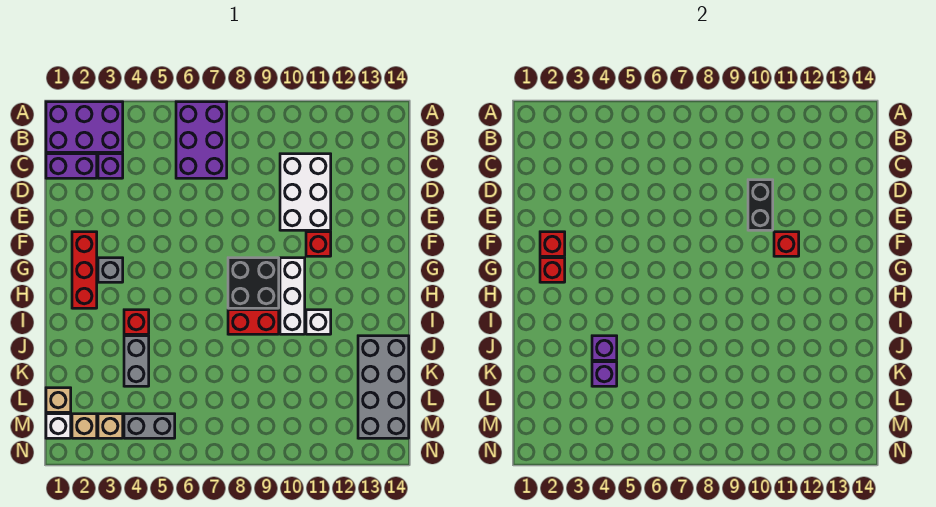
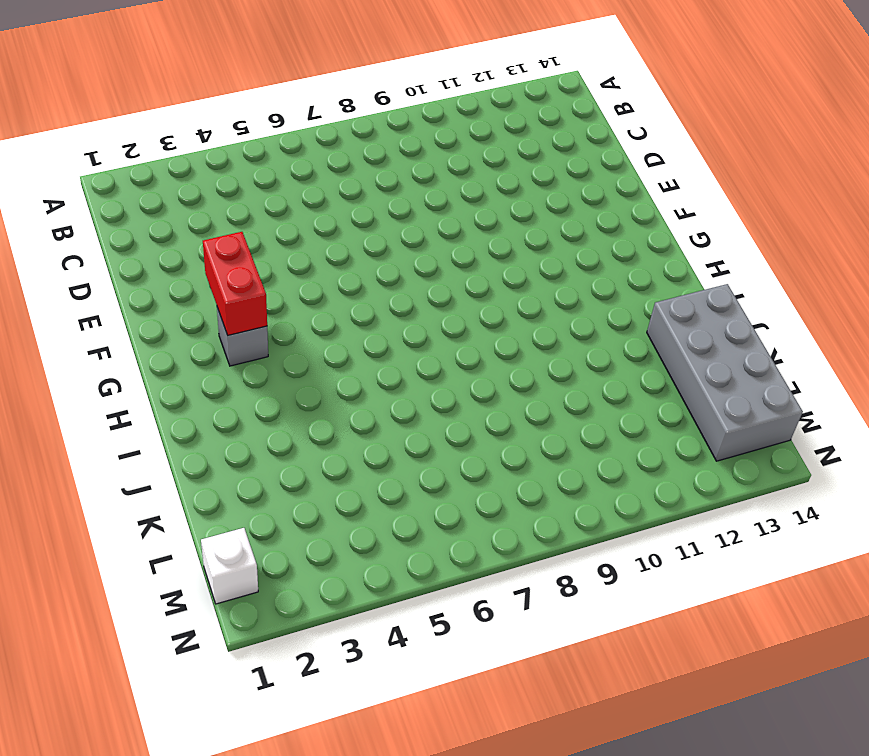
red 1x2 brick [203,232,267,335] -> red 1x2 brick turned to [228,310,279,334]
none -> purple 2x3 brick [46,102,123,152]
none -> purple 2x3 brick [176,102,227,178]
none -> purple 1x2 brick [46,154,97,178]

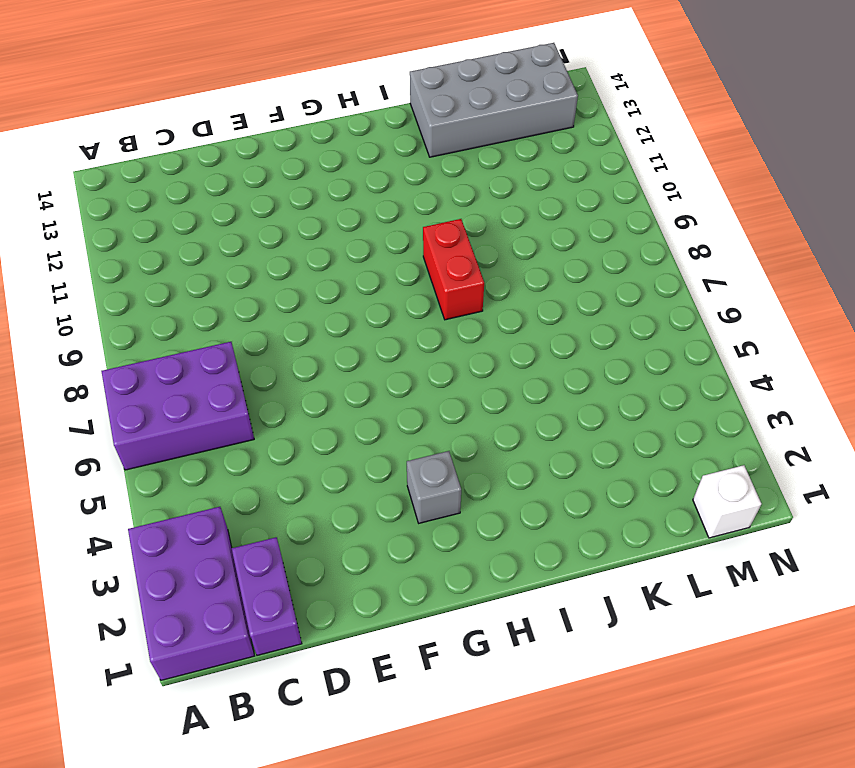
none -> purple 1x1 brick [98,154,123,178]
none -> white 2x3 brick [280,154,331,230]
none -> red 1x3 brick [72,232,97,308]

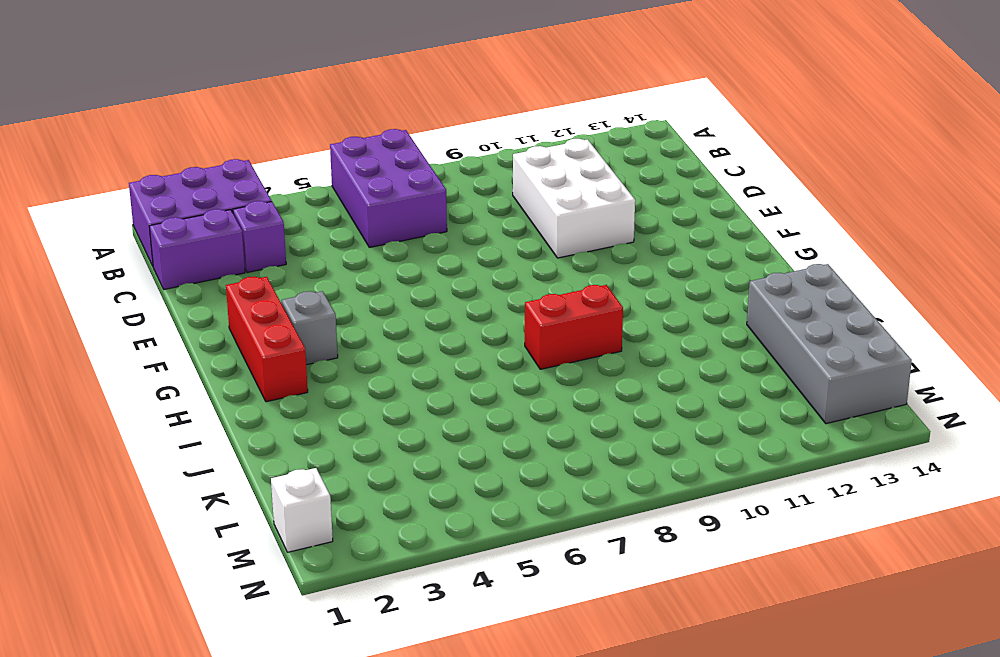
none -> red 1x1 brick [306,232,331,256]
none -> black 2x2 brick [228,258,279,308]
none -> white 1x3 brick [280,258,305,334]

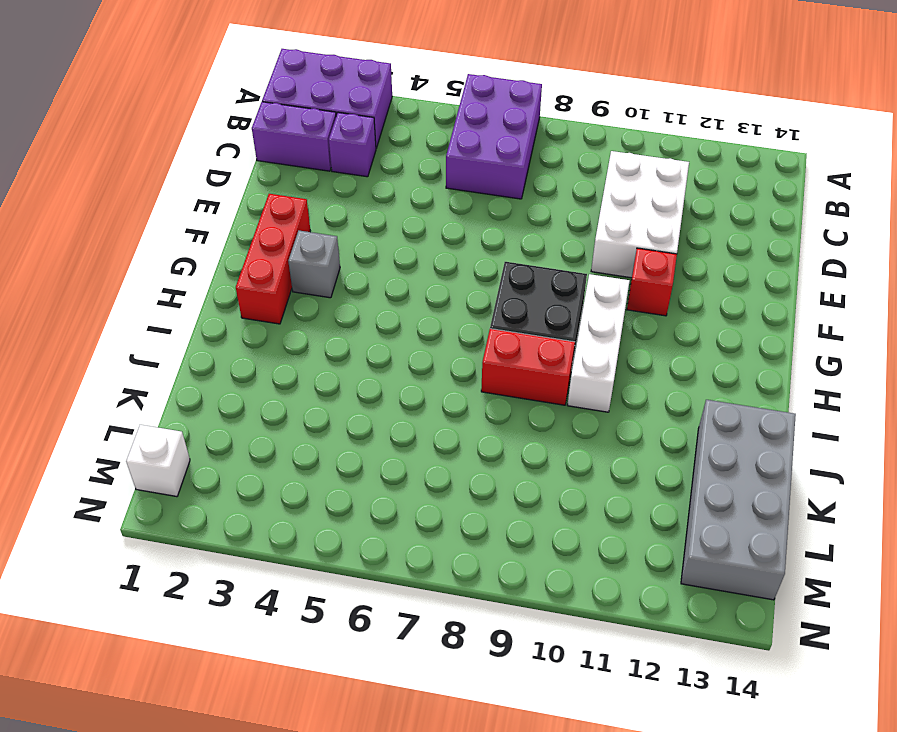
none -> red 1x1 brick [124,310,149,334]
none -> white 1x1 brick [306,310,331,334]
none -> grey 1x2 brick [124,336,149,386]

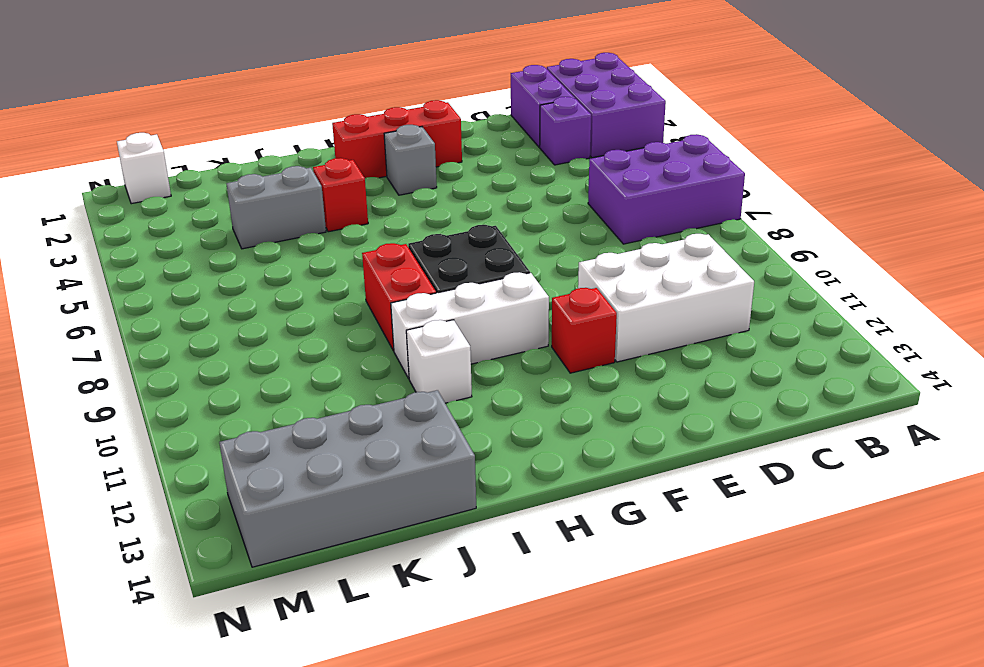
none -> tan 1x1 brick [46,388,71,412]
none -> tan 1x1 brick [72,414,97,438]
none -> tan 1x1 brick [98,414,123,438]

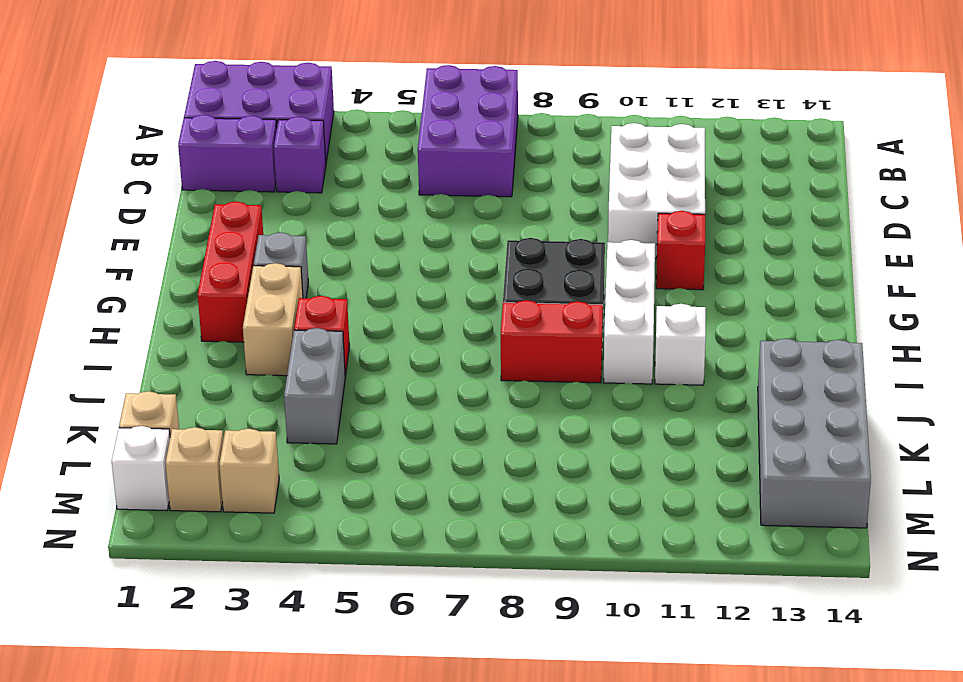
tan 1x2 brick [243,263,303,376] -> none
none -> grey 1x2 brick [124,414,175,438]
none -> black 1x2 brick [748,180,773,230]
none -> red 1x1 brick [540,232,565,256]

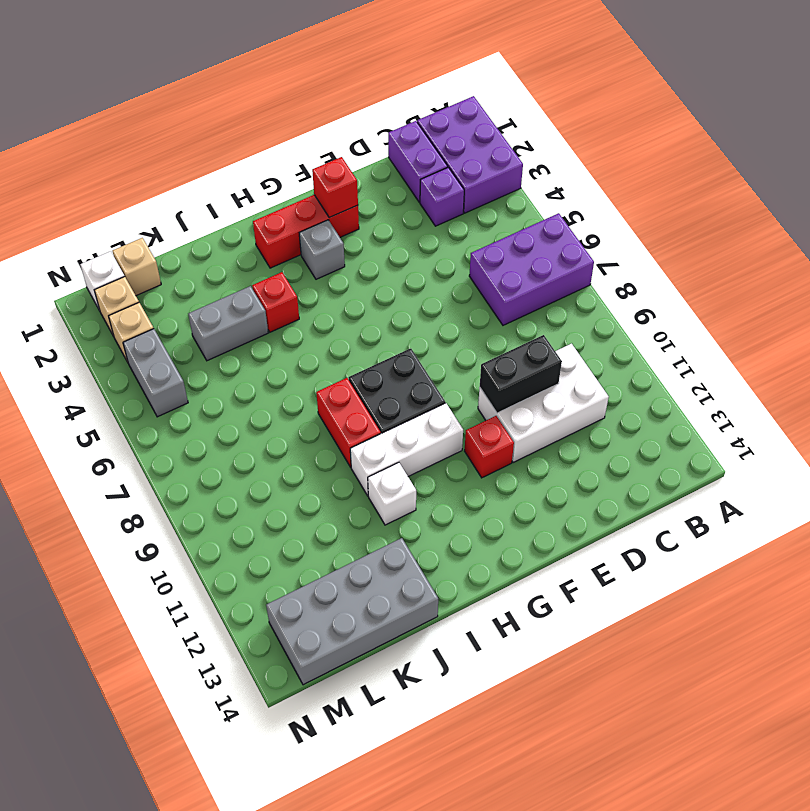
none -> red 1x1 brick [774,232,799,256]
none -> red 1x1 brick [540,258,565,282]
none -> purple 1x1 brick [592,336,617,360]

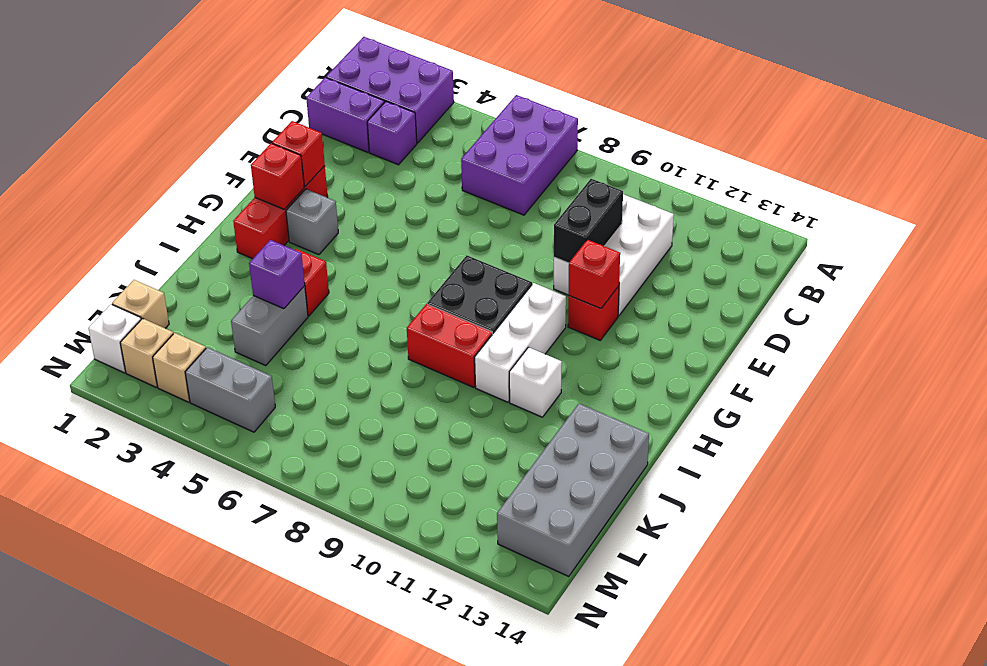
none -> purple 1x1 brick [592,362,617,386]

